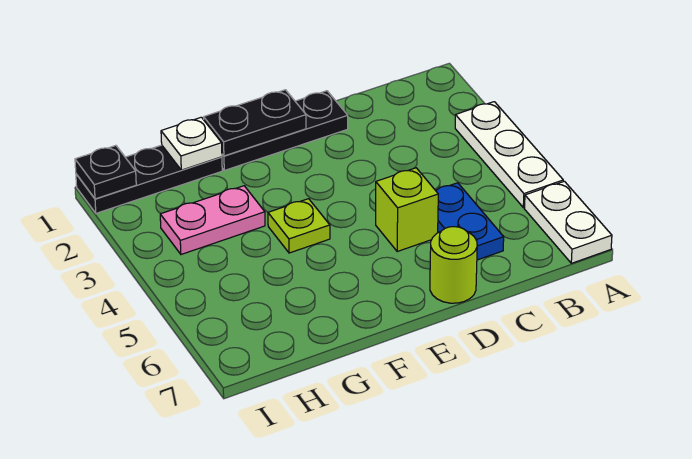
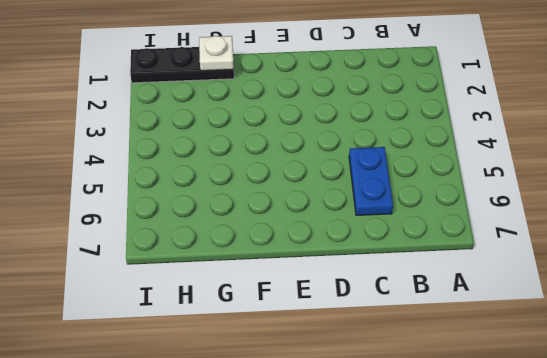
none -> white 1x3 plate [455,102,563,208]
none -> white 1x2 plate [525,181,612,263]
none -> black 1x3 plate [222,91,348,170]

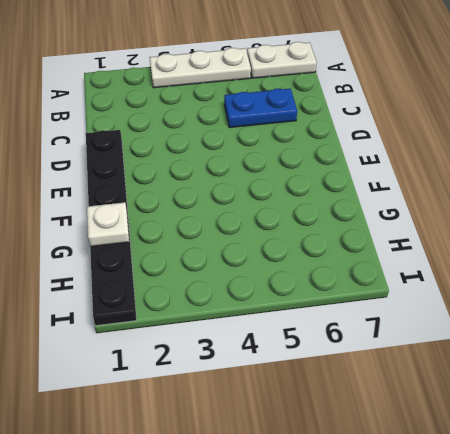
none -> lime 1x1 brick [376,168,438,251]
none -> lime 1x1 round brick [430,227,477,303]
none -> lime 1x1 plate [268,199,330,253]

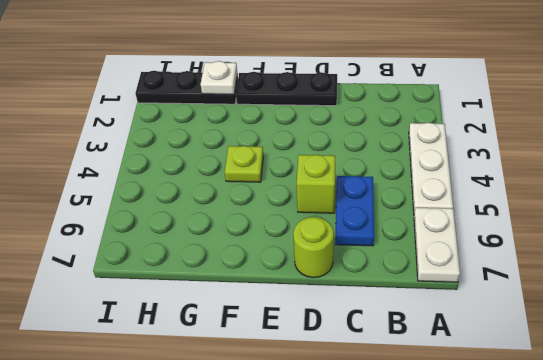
none -> pink 1x2 plate [160,186,265,254]
none -> black 1x2 plate [204,90,306,156]
none -> black 1x1 plate [75,146,136,199]

